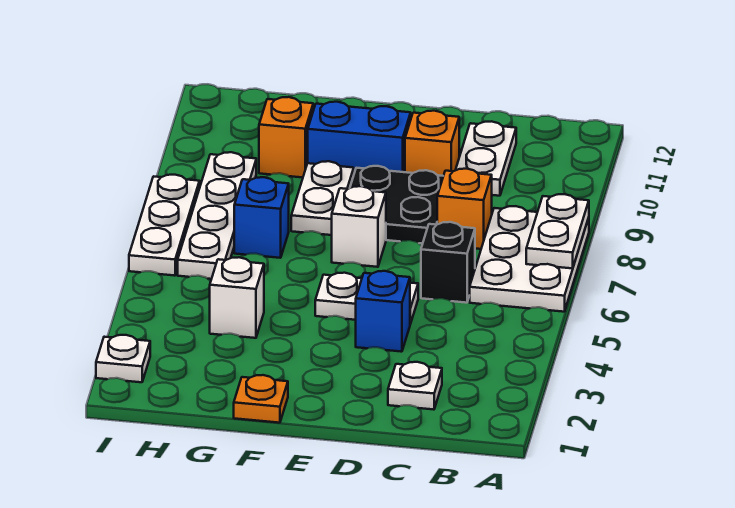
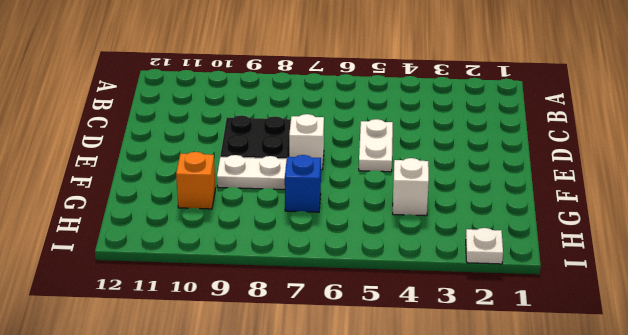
none -> white 2x3 plate [470,206,589,312]
none -> white 1x1 plate [388,362,442,410]
none -> black 1x1 brick [421,222,475,303]

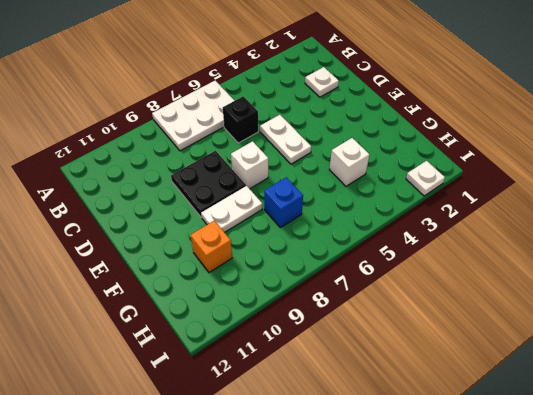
none -> orange 1x1 brick [437,169,492,249]
none -> white 1x2 plate [456,121,516,196]
none -> blue 1x1 brick [356,271,410,352]

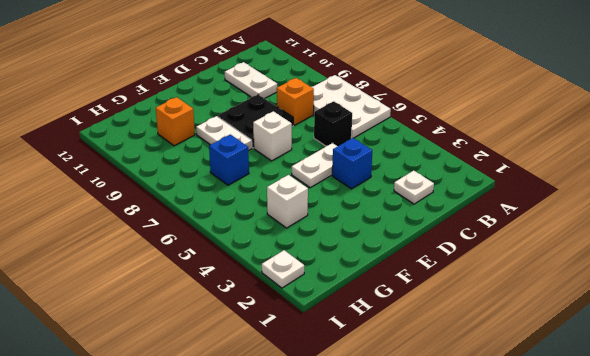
none -> orange 1x1 brick [405,111,459,176]
none -> blue 1x2 brick [308,102,411,173]
none -> orange 1x1 plate [234,375,288,423]

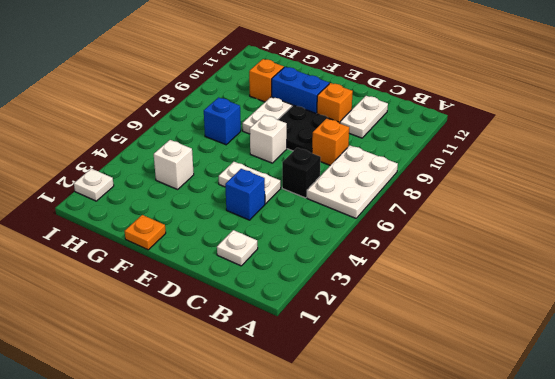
none -> white 1x4 plate [178,152,256,279]
none -> white 1x3 plate [129,175,200,276]
none -> white 1x2 plate [526,194,589,268]

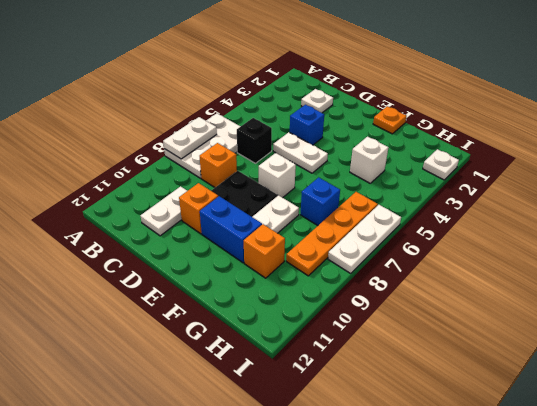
orange 1x4 plate [286,192,378,276] -> white 1x4 plate [178,152,256,279]

